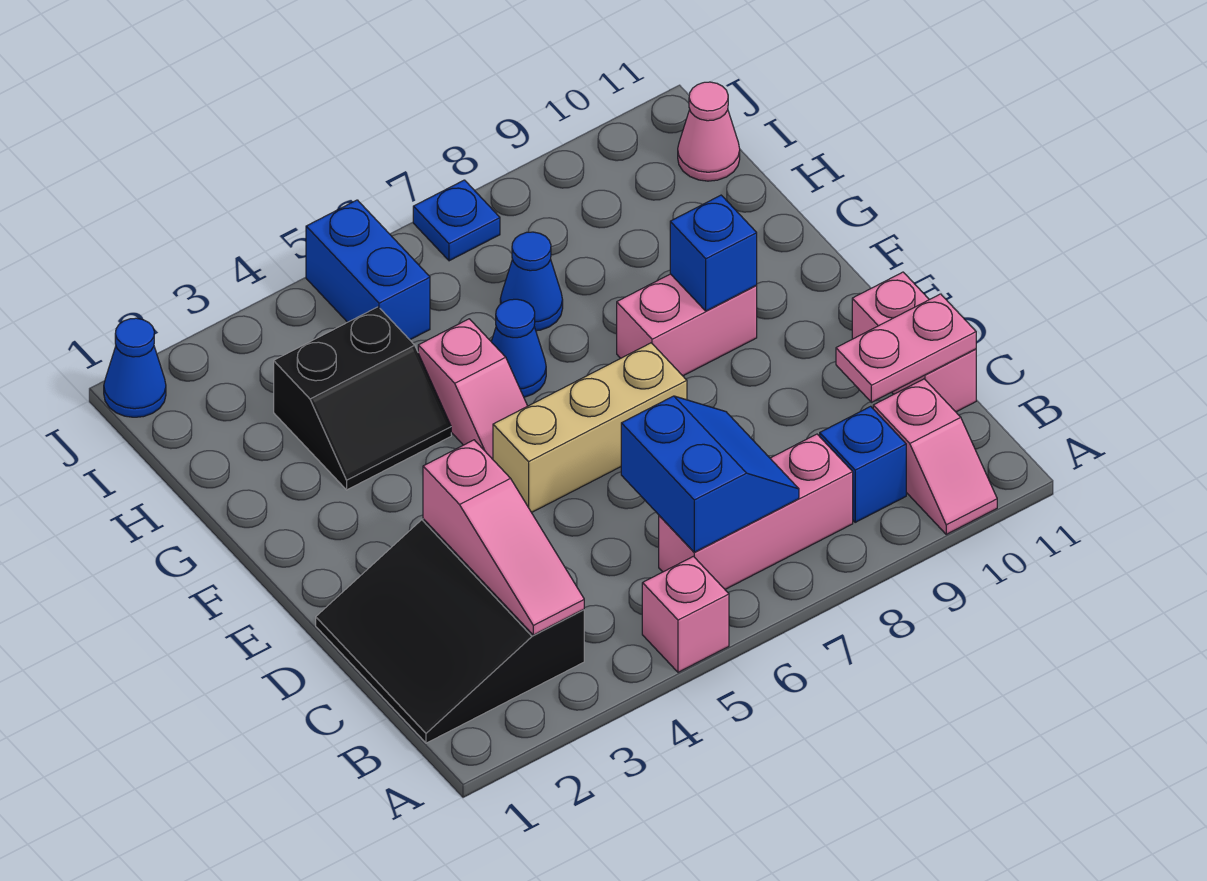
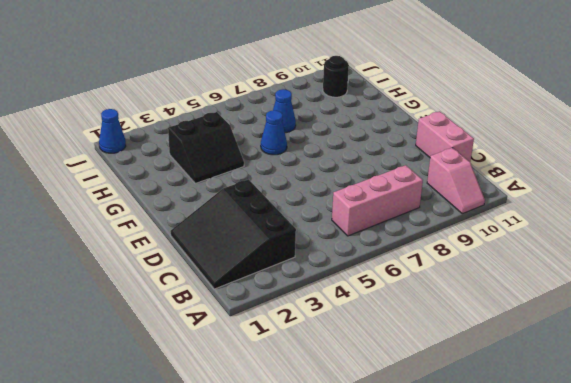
black 1x1 round brick [323,56,349,97] -> none
none -> pink 1x1 brick [642,556,729,672]
none -> blue 1x1 brick [820,406,906,522]
none -> tan 1x3 brick [493,343,687,513]

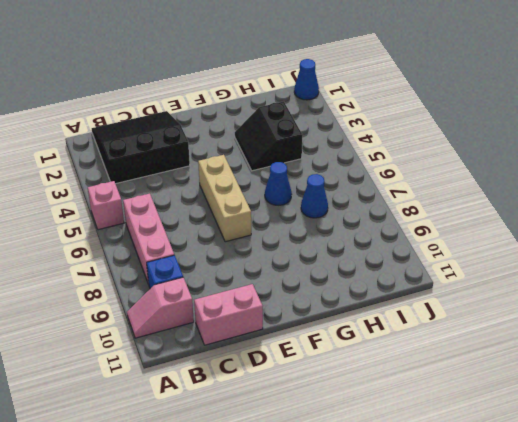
none -> pink 1x2 slope [418,319,527,459]
none -> pink 1x2 brick [617,274,757,376]
none -> blue 1x2 brick [306,200,430,340]

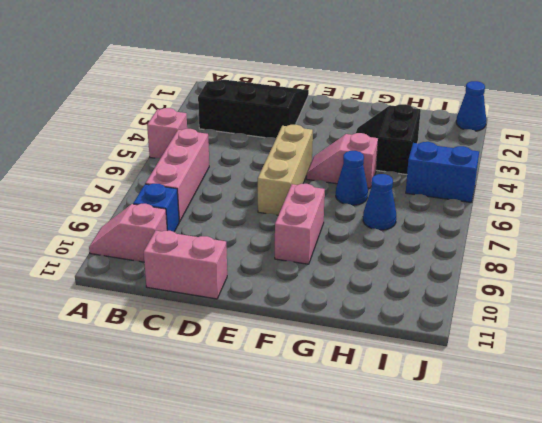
none -> pink 1x1 cone [678,82,740,181]
none -> blue 1x1 plate [413,180,500,261]
none -> pink 1x3 slope [423,440,584,635]

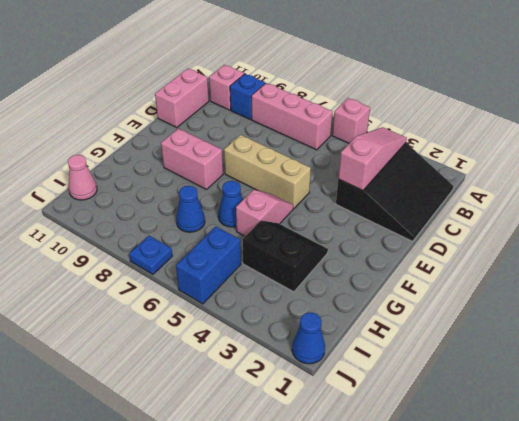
none -> blue 2x2 slope [621,396,799,552]
none -> pink 1x2 plate [836,294,976,402]
none -> blue 1x1 brick [670,195,757,311]

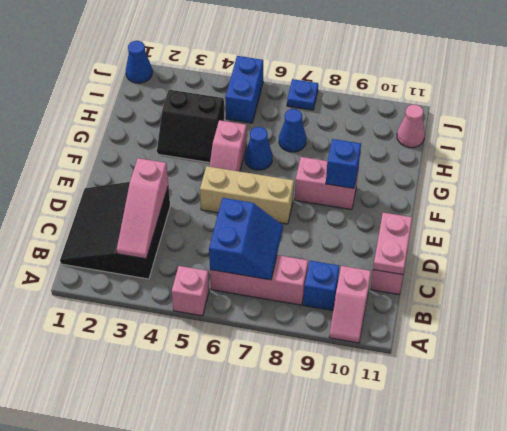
pink 1x2 plate [373,213,412,275] -> pink 1x2 plate turned to [836,294,976,402]

